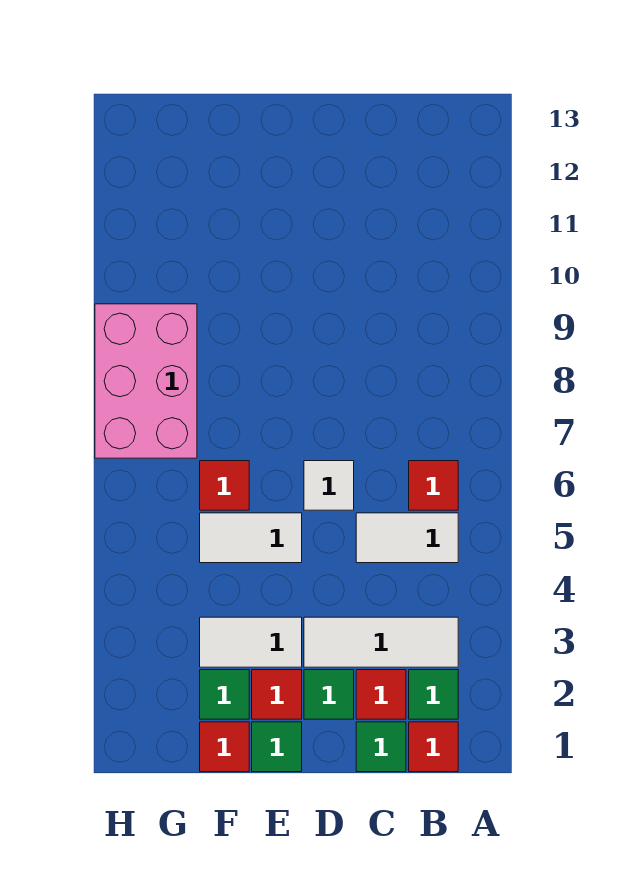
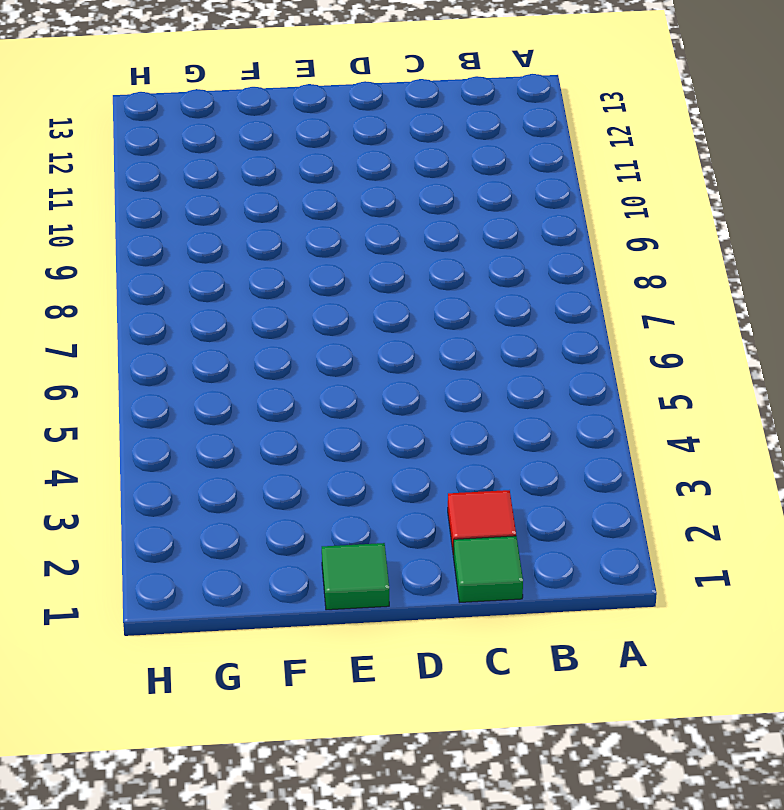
none -> red 1x1 tile [409,722,458,772]
none -> green 1x1 tile [409,670,458,719]
none -> white 1x3 tile [304,617,458,667]

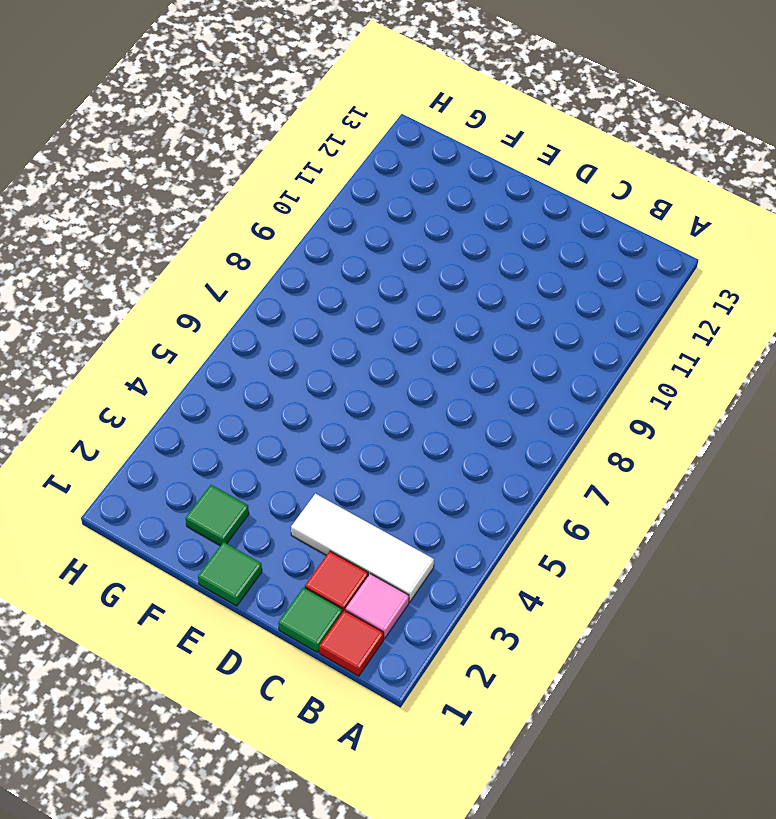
pink 1x1 tile [346,574,409,639] -> green 1x1 tile [409,670,458,719]
none -> white 1x2 tile [356,513,458,563]
none -> red 1x1 tile [409,461,458,510]
none -> green 1x1 tile [304,670,354,719]

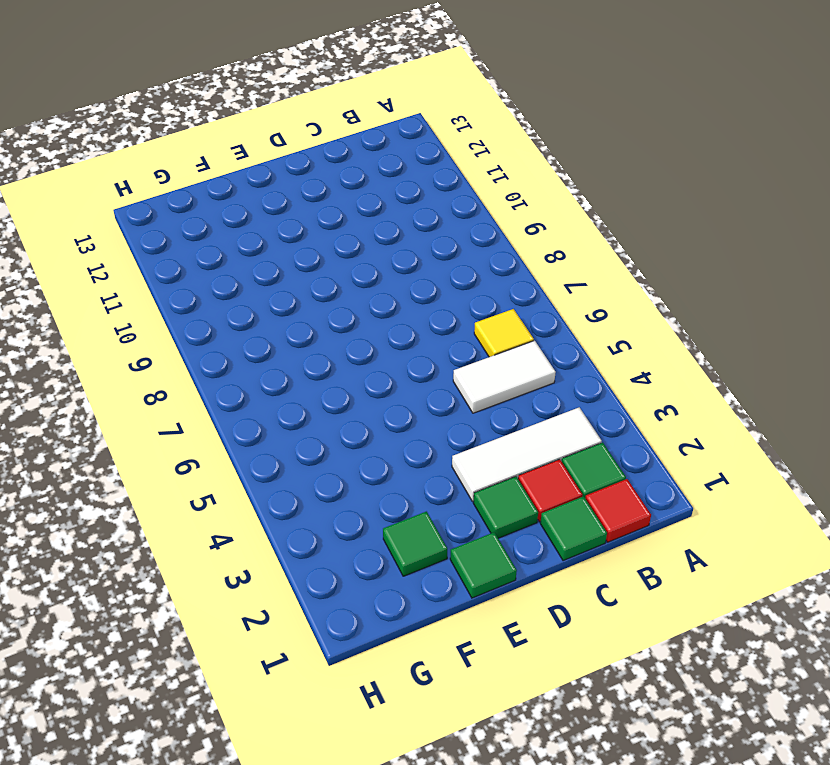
yellow 1x1 tile [474,309,534,357] -> red 1x1 tile [409,461,458,510]
none -> white 1x1 tile [304,461,354,510]
none -> red 1x1 tile [252,670,302,719]
none -> white 1x2 tile [200,617,302,667]

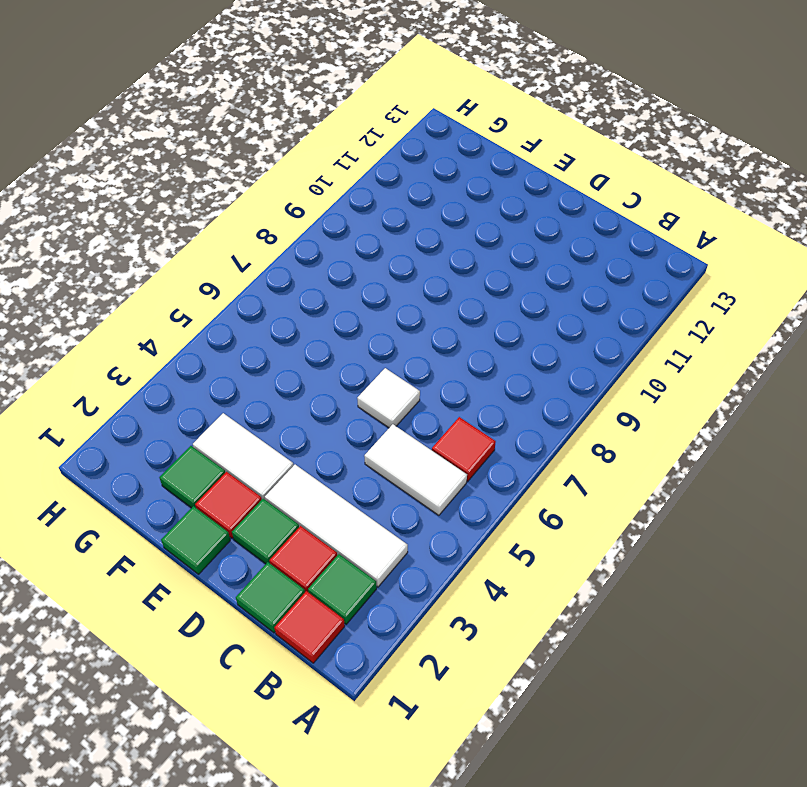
none -> white 1x2 tile [200,513,302,563]
none -> red 1x1 tile [200,722,249,772]
none -> red 1x1 tile [200,461,249,510]

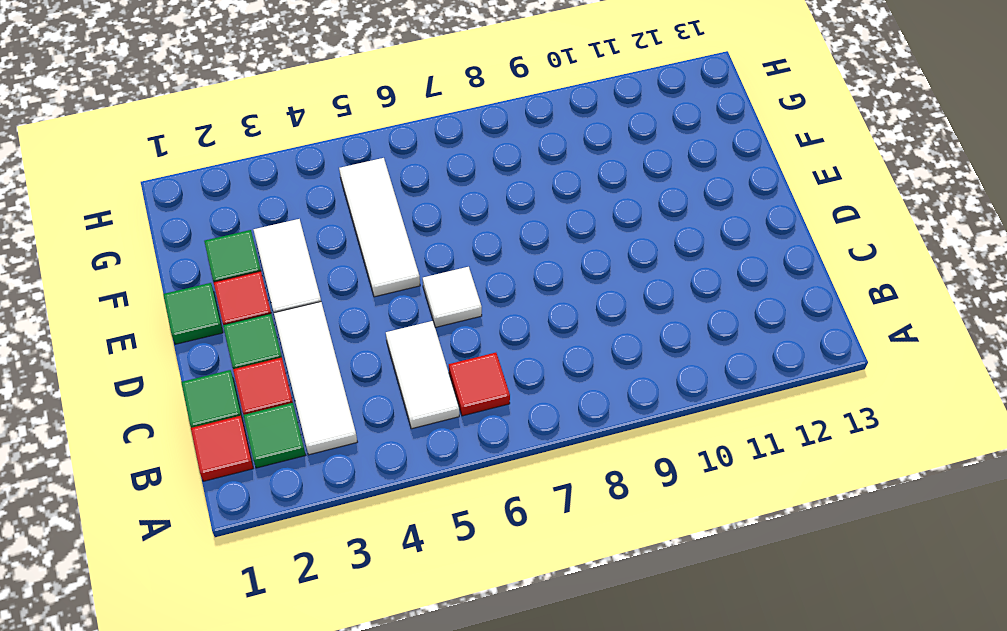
white 1x3 tile [339,158,420,297] -> white 1x2 tile [200,513,302,563]
none -> red 1x1 tile [200,722,249,772]
none -> red 1x1 tile [200,461,249,510]
none -> pink 2x3 brick [95,304,197,458]

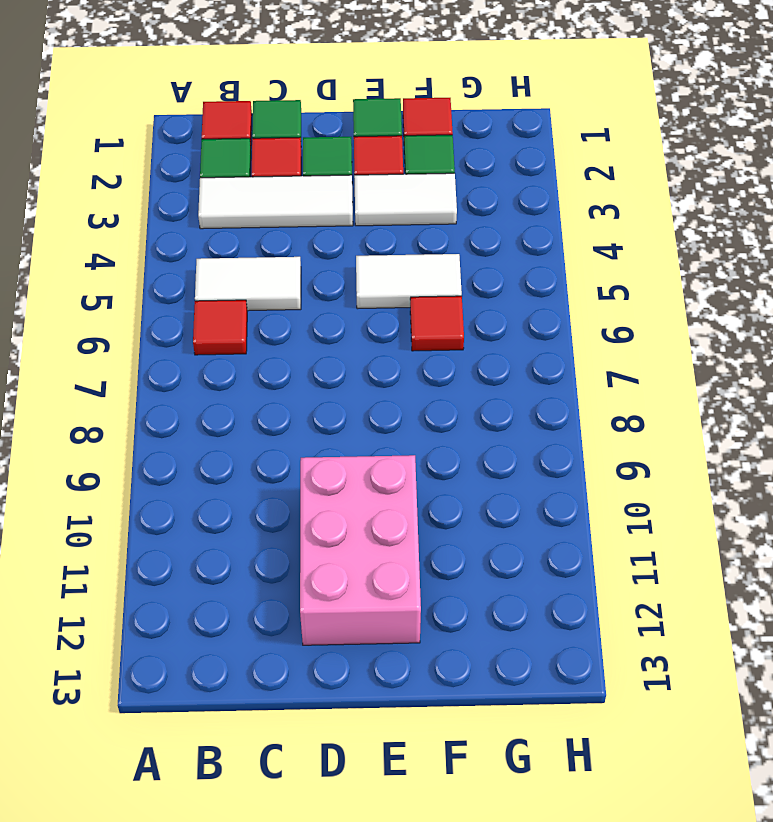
pink 2x3 brick [300,455,421,645] -> pink 2x3 brick moved to [95,304,197,458]
none -> white 1x1 tile [304,461,354,510]

